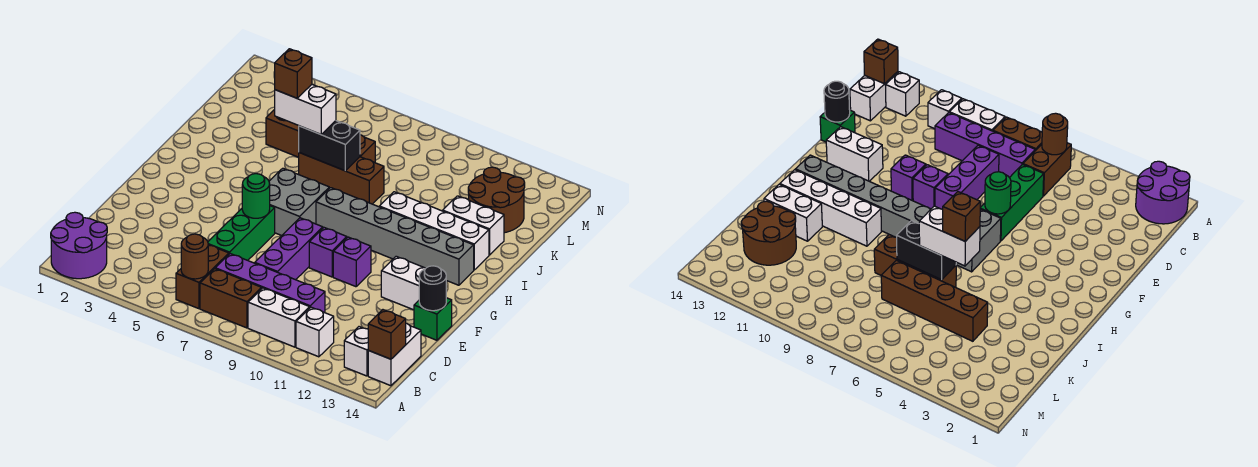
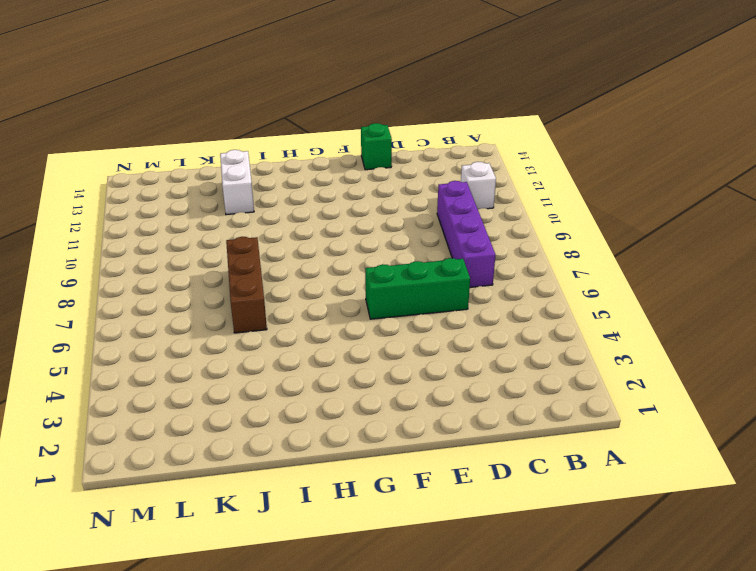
none -> purple 2x2 round brick [51,212,107,279]
none -> brown 1x2 brick [176,245,229,309]
none -> brown 1x2 brick [200,269,262,328]

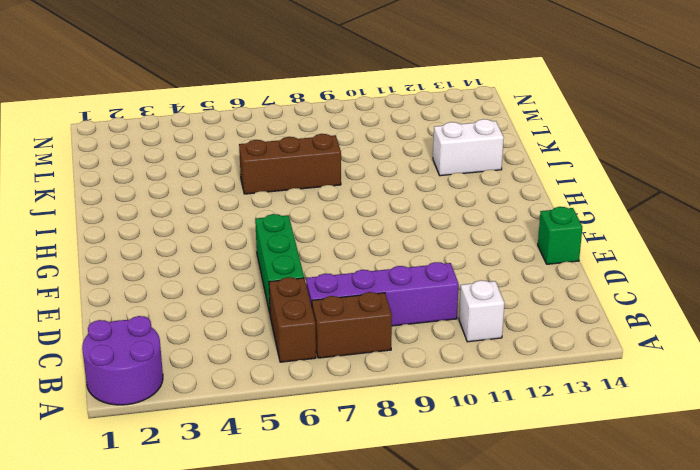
none -> white 1x2 brick [248,288,310,347]
none -> white 1x1 brick [344,327,369,376]
none -> white 1x2 brick [368,323,421,386]

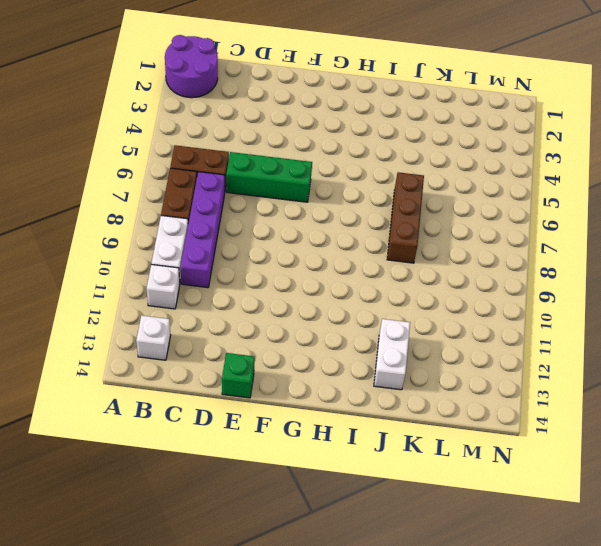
none -> white 1x2 brick [368,323,421,386]
none -> purple 1x3 brick [255,218,323,280]
none -> purple 1x1 brick [309,228,347,277]

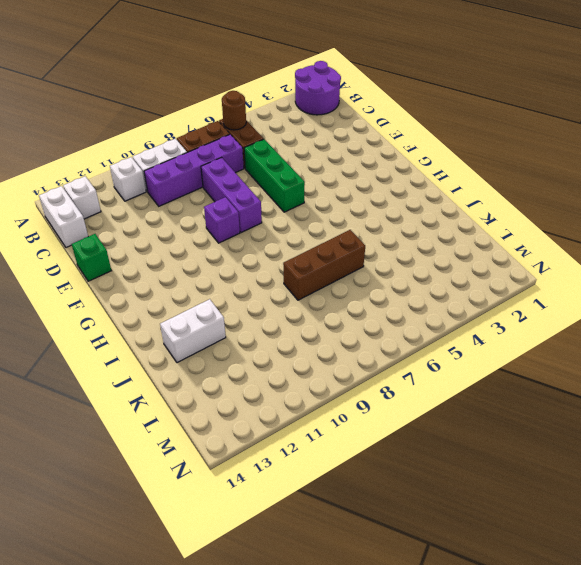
none -> purple 1x1 brick [333,237,371,287]
none -> white 1x2 brick [381,256,426,310]
none -> grey 2x2 brick [269,168,329,236]

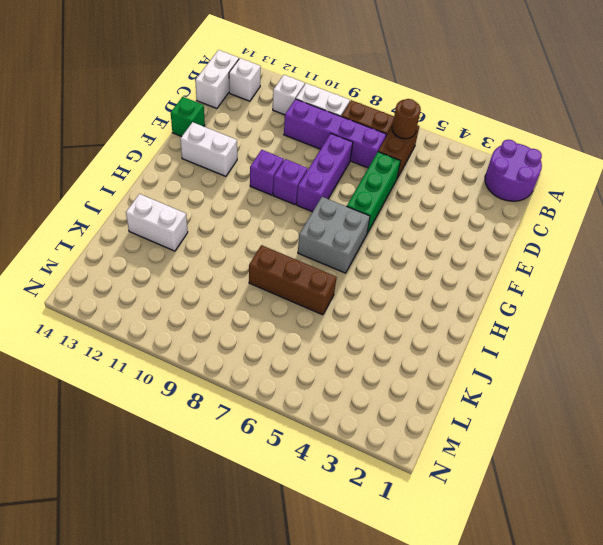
none -> grey 1x6 brick [316,188,474,285]
none -> white 1x4 brick [379,192,489,270]
none -> brown 1x4 brick [266,109,375,163]

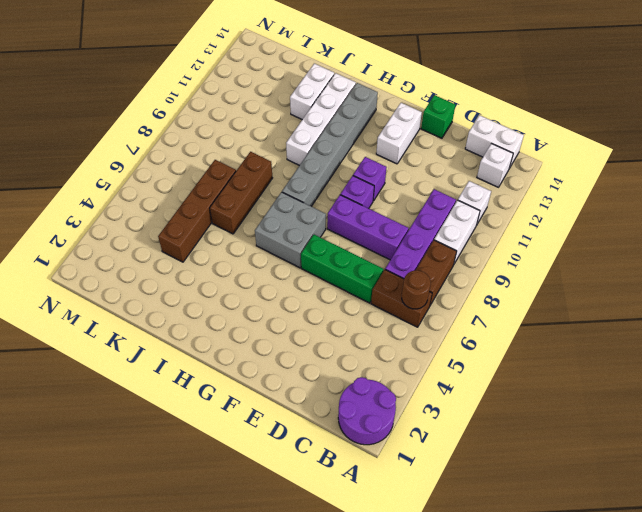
none -> brown 2x2 round brick [468,167,525,233]
none -> brown 1x1 brick [368,310,406,359]
none -> black 1x1 round brick [419,266,446,311]

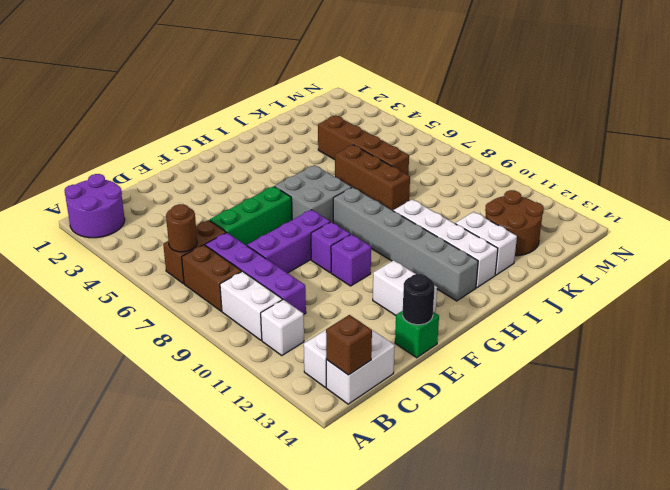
none -> green 1x1 round brick [242,174,270,218]
none -> black 1x2 brick [299,121,360,171]
none -> white 1x2 brick [275,85,336,135]

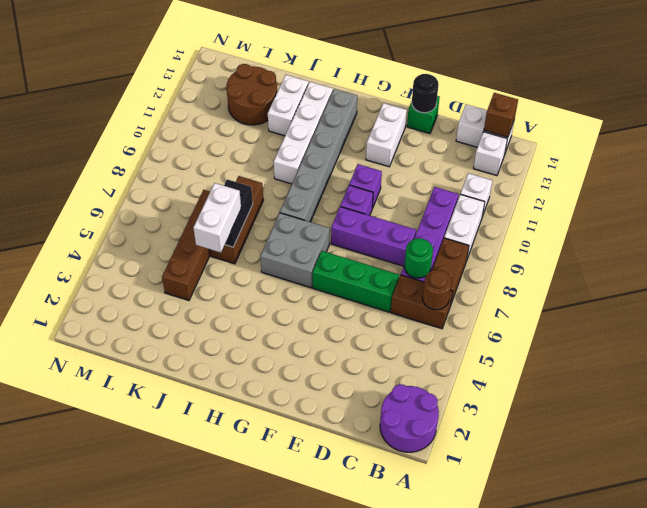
green 1x1 round brick [404,238,433,278] -> green 1x1 round brick moved to [242,174,270,218]
none -> brown 1x1 brick [275,49,312,98]

